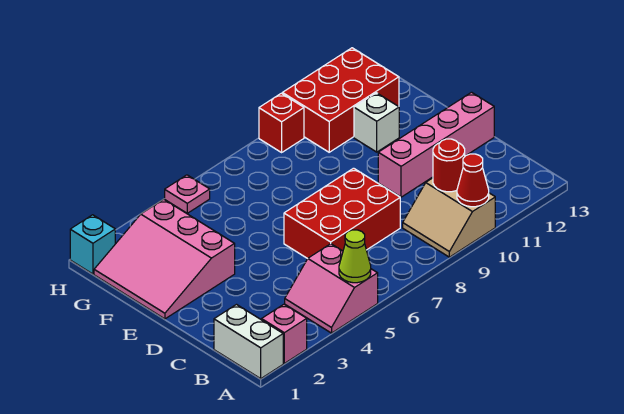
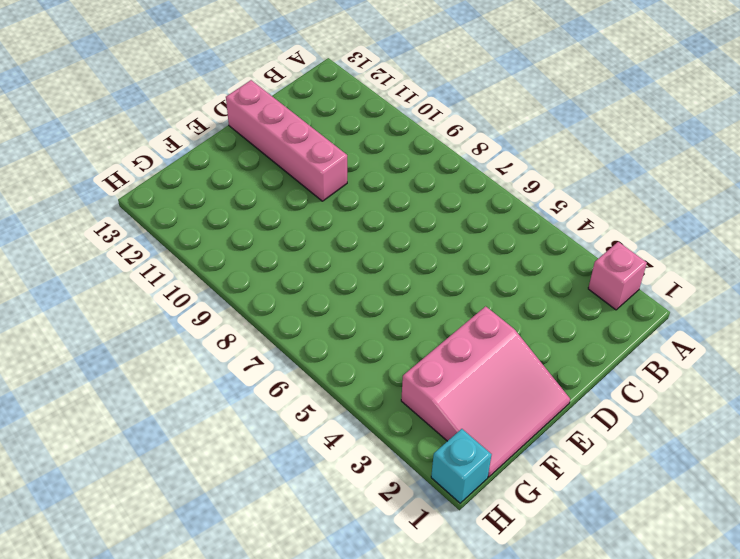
none -> white 1x2 brick [214,305,283,379]
none -> pink 2x2 slope [285,244,378,333]
none -> tan 2x2 slope [403,178,495,257]

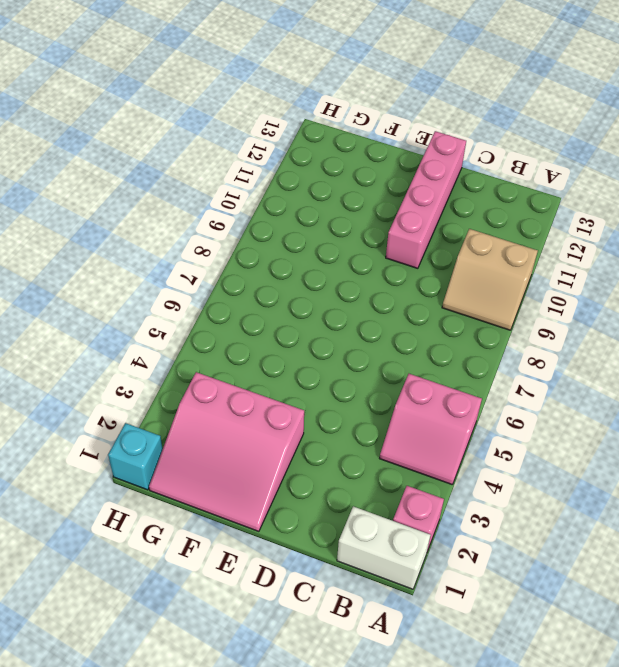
none -> red 2x3 brick [284,168,400,259]
none -> white 1x1 brick [354,93,399,152]
none -> red 2x3 brick [282,48,399,152]

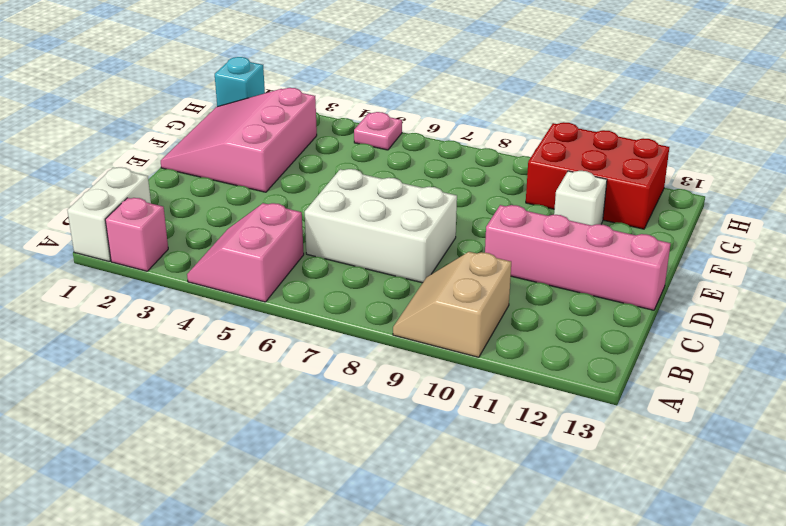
white 2x3 brick [305,169,457,283] -> red 2x3 brick [284,168,400,259]
none -> red 1x1 brick [259,93,304,152]
none -> lime 1x1 cone [339,230,371,283]
none -> red 1x1 cone [457,154,489,207]

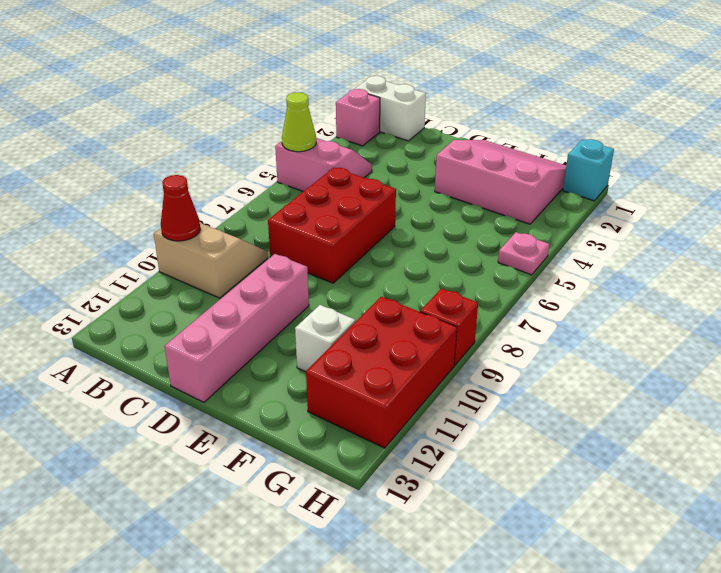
none -> red 1x1 round brick [433,139,465,192]

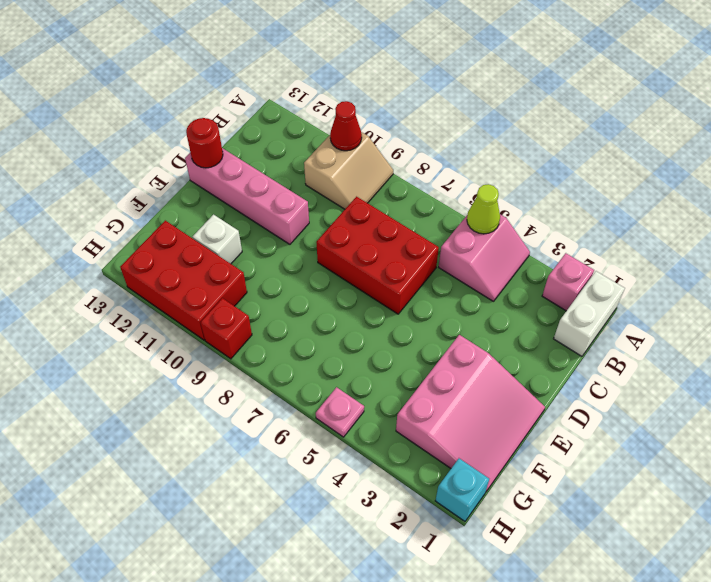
red 1x1 round brick [186,118,223,168] -> red 1x1 round brick moved to [433,139,465,192]

